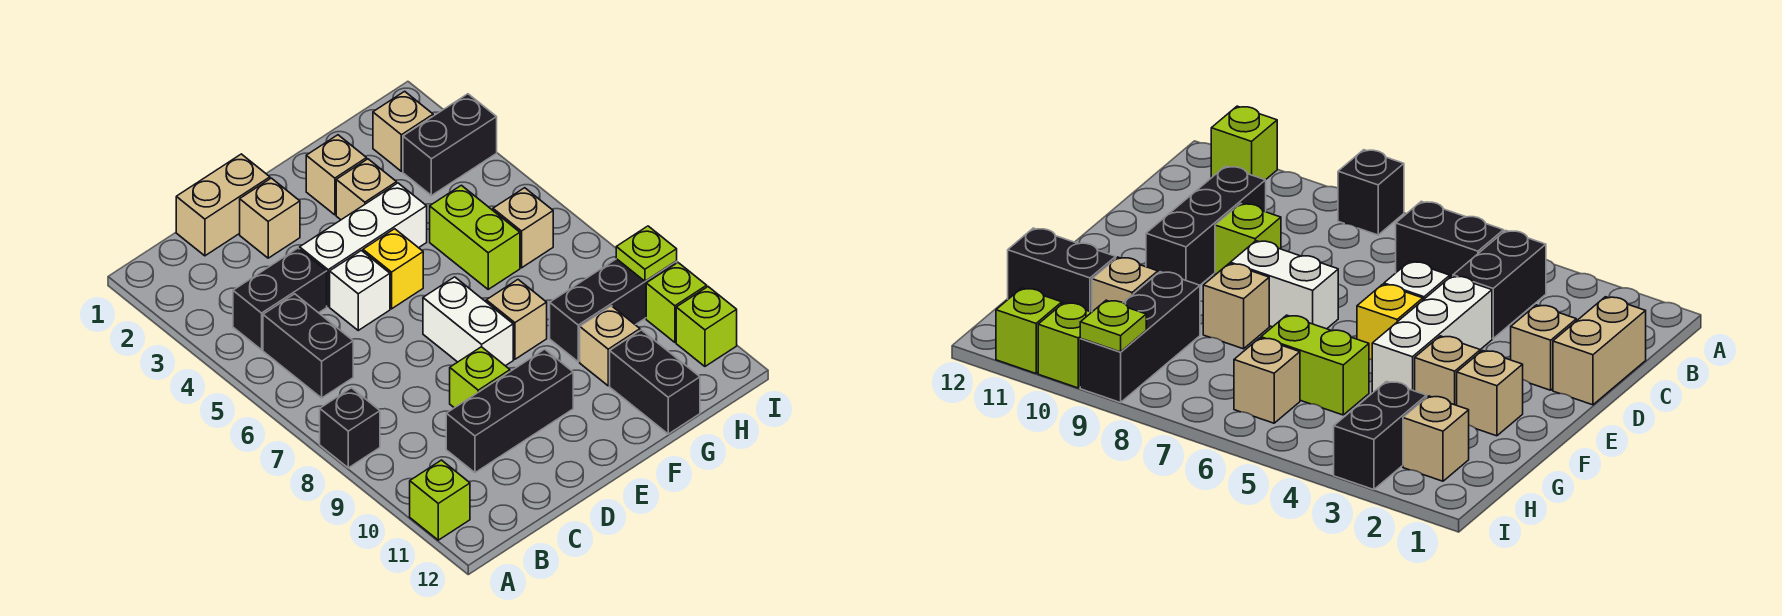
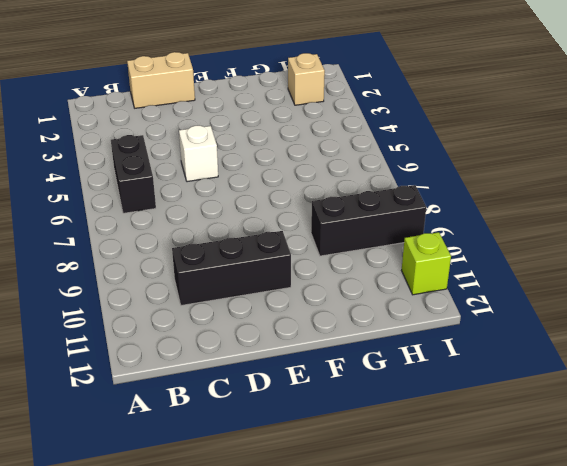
none -> black 1x1 brick [320,388,380,468]
none -> lime 1x1 brick [410,460,470,540]
none -> black 1x2 brick [233,248,327,350]

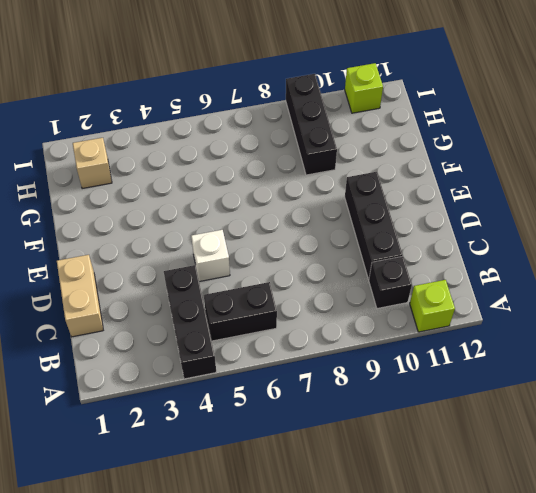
black 1x3 brick [164,265,216,379] -> black 1x2 brick [233,248,327,350]
black 1x1 brick [369,256,412,308] -> black 1x1 brick moved to [320,388,380,468]
none -> tan 1x1 brick [240,178,300,258]
none -> white 1x3 brick [300,183,427,306]
none -> lime 1x1 brick [450,347,510,408]

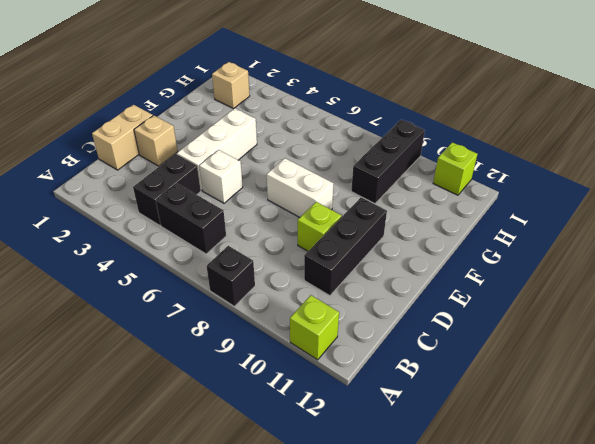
none -> yellow 1x1 brick [363,229,423,309]
none -> tan 1x1 brick [306,135,367,215]
none -> tan 1x1 brick [336,159,397,220]

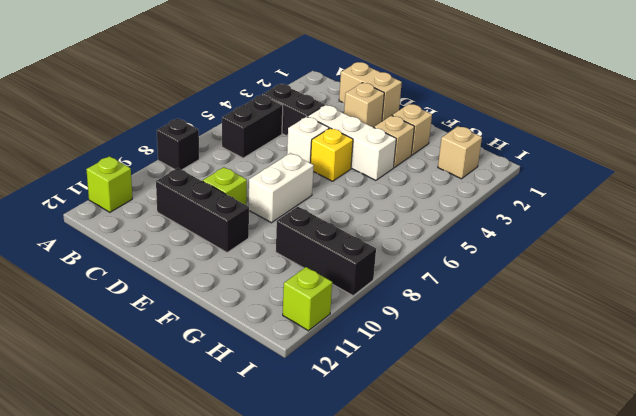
none -> tan 1x1 brick [486,280,547,359]
none -> lime 1x2 brick [430,185,520,289]
none -> tan 1x1 brick [580,306,640,386]

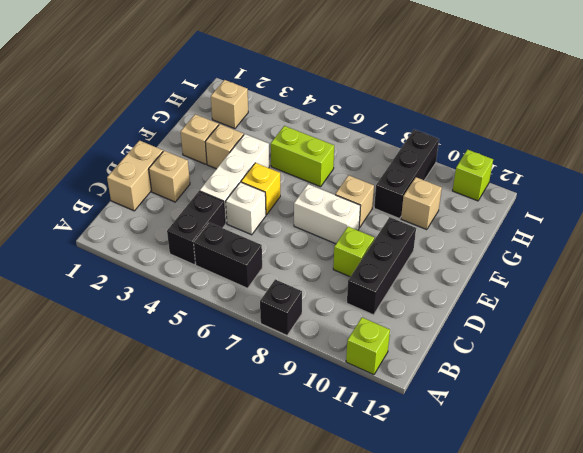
none -> black 1x2 brick [610,330,700,434]
none -> black 1x2 brick [403,94,497,196]
none -> tan 1x1 brick [493,188,553,268]

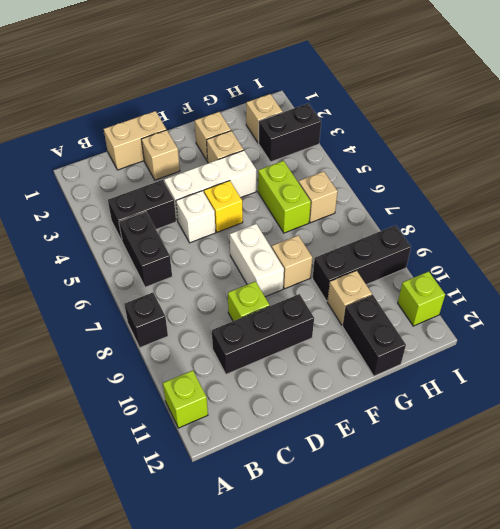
none -> lime 1x1 brick [646,263,707,342]
none -> lime 1x1 plate [616,226,677,281]

